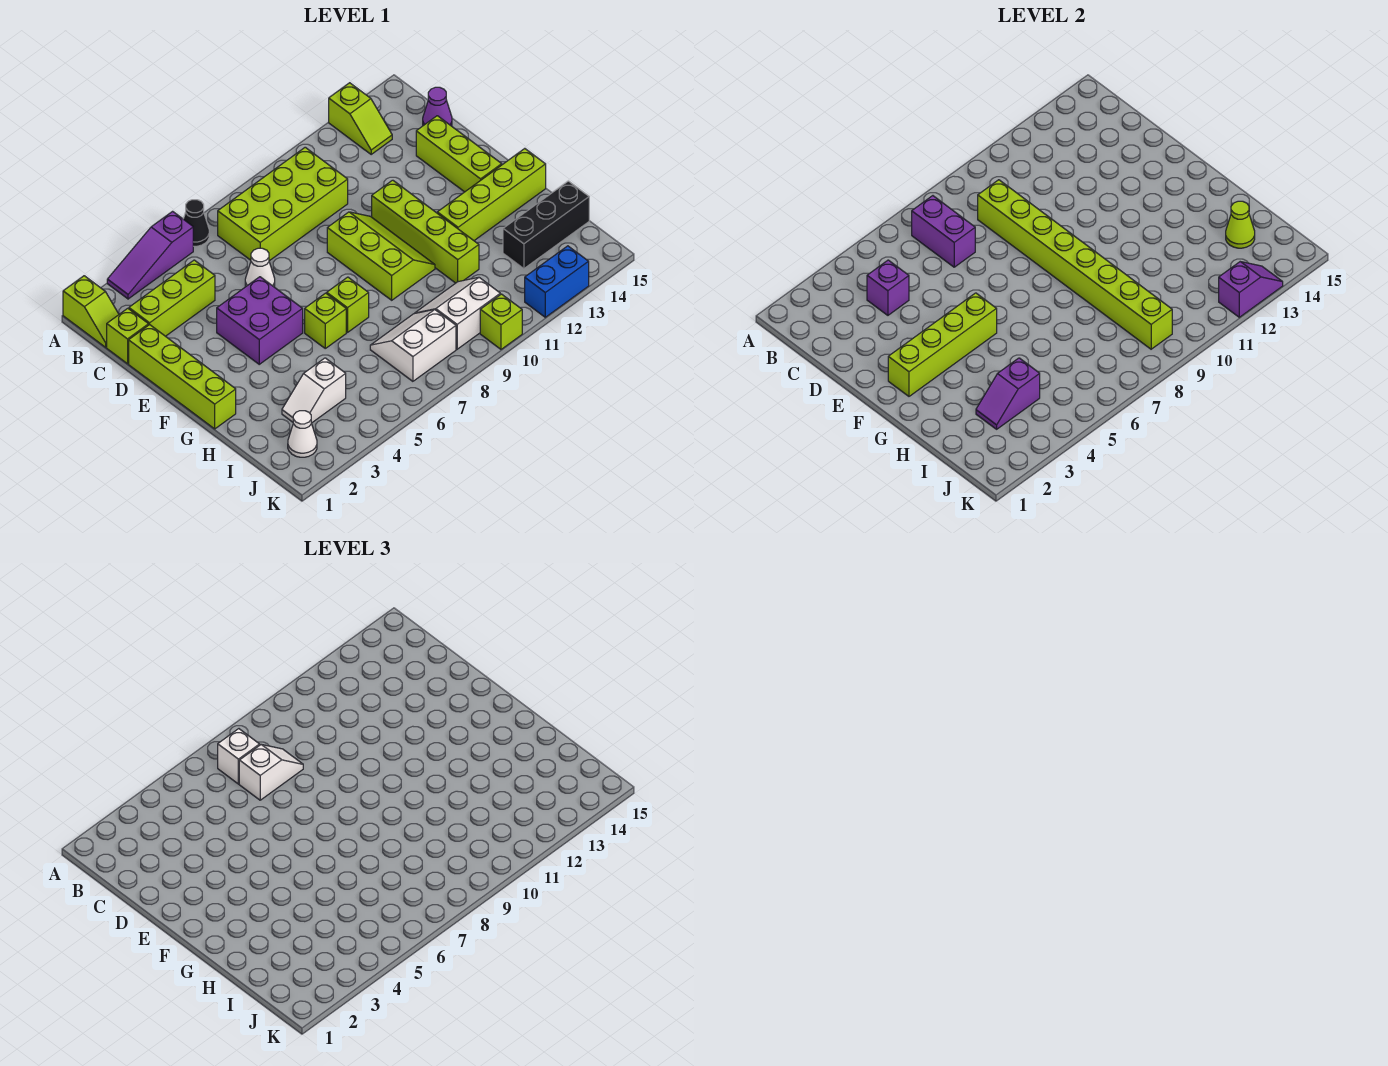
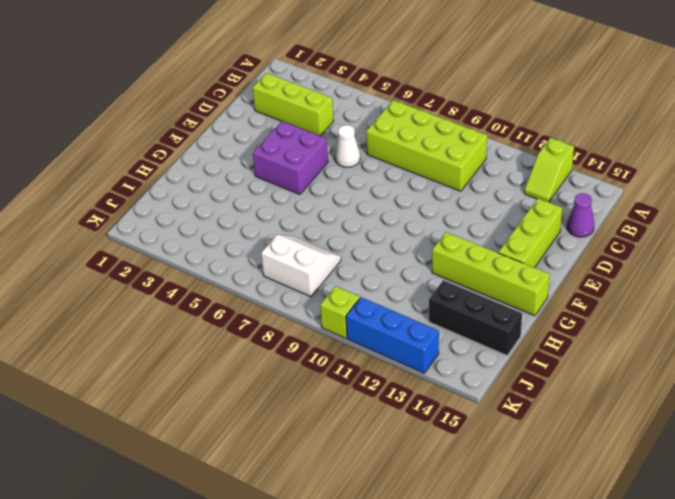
blue 1x3 brick [346,297,439,373] -> blue 1x2 brick [525,246,589,317]
none -> lime 1x2 slope [63,276,119,347]
none -> purple 1x3 slope [107,211,193,299]
none -> black 1x1 cone [184,200,209,246]
none -> lime 1x1 brick [107,308,149,364]

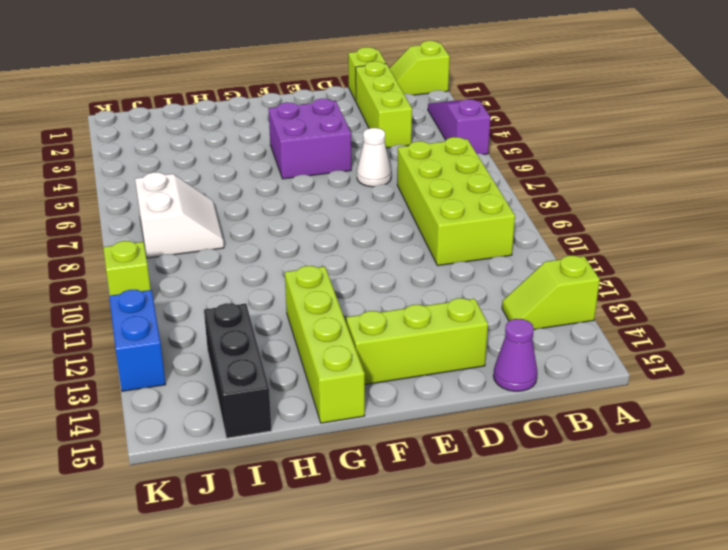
none -> black 1x1 cone [184,200,209,246]
none -> lime 1x4 brick [129,325,236,429]
none -> lime 2x3 slope [327,212,435,300]
none -> lime 1x4 brick [372,180,479,283]

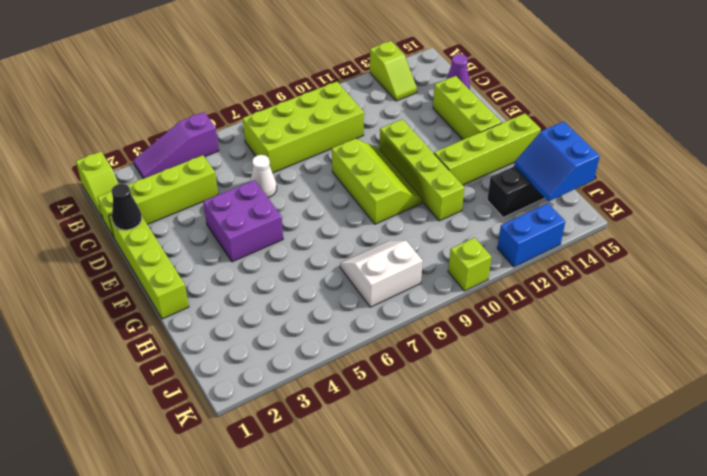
black 1x1 cone [111,184,142,230] -> black 1x1 cone moved to [184,200,209,246]
blue 2x2 slope [514,121,600,201] -> lime 1x1 cone [1226,201,1255,248]
none -> lime 1x1 brick [305,293,346,348]
none -> lime 1x1 brick [327,277,369,332]
none -> white 1x2 slope [282,358,346,423]
none -> white 2x2 slope [415,277,500,349]

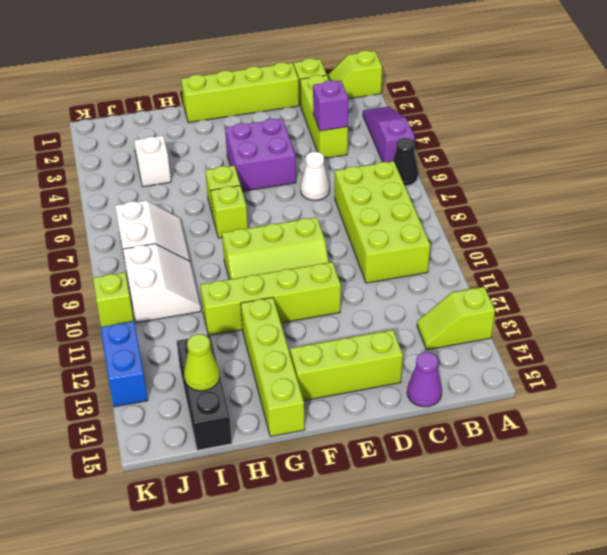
none -> white 1x1 cone [288,411,317,457]
none -> purple 1x2 brick [912,196,975,267]
none -> lime 1x8 brick [978,180,1172,349]
none -> lime 1x4 brick [888,293,997,396]

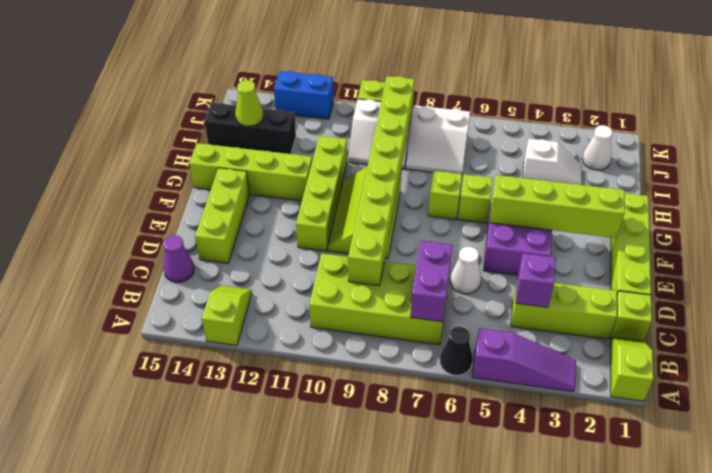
none -> purple 1x2 slope [976,358,1040,429]
none -> purple 1x2 slope [1219,262,1283,317]
none -> white 1x1 brick [218,729,260,784]
none -> white 1x2 slope [239,745,303,800]

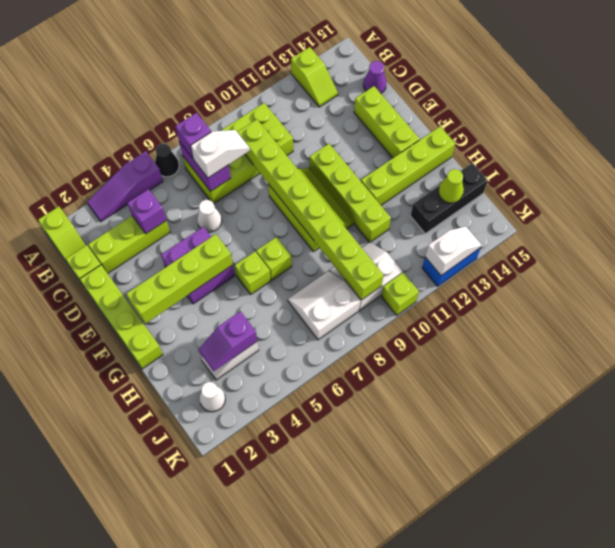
purple 1x1 brick [176,113,211,158] -> white 1x1 brick [218,729,260,784]
white 1x2 slope [425,226,482,275] -> purple 1x2 slope [1219,262,1283,317]

